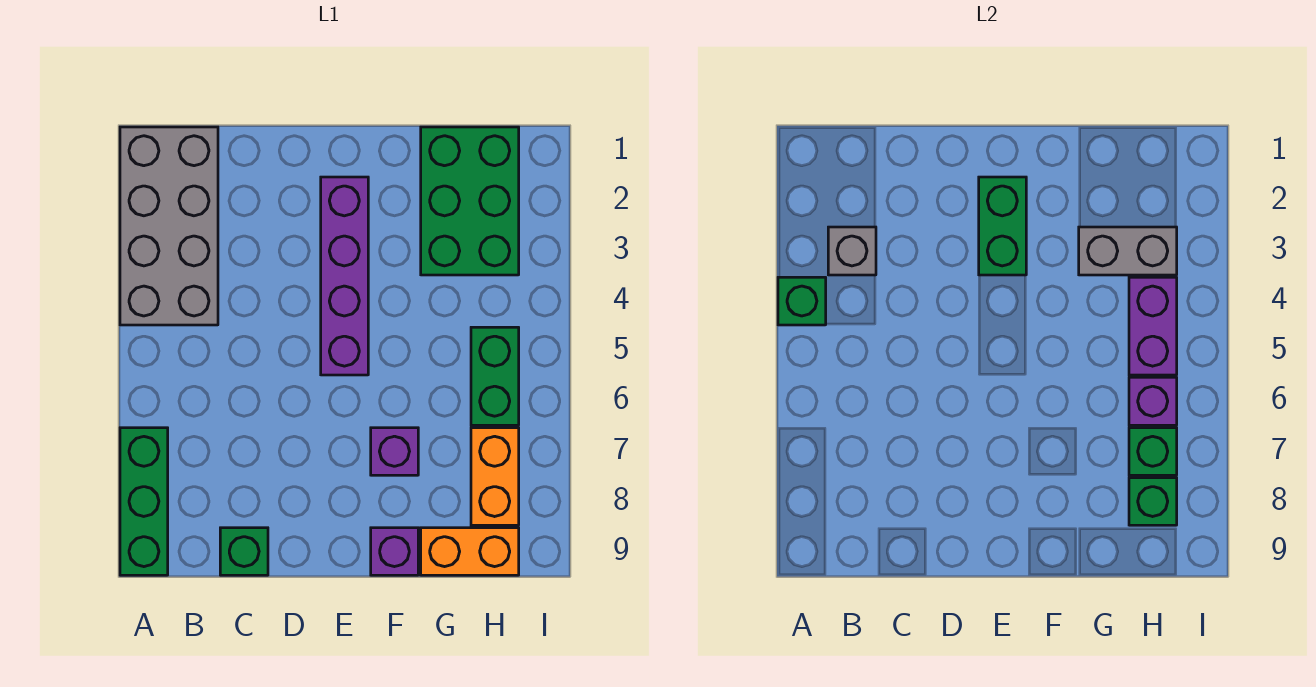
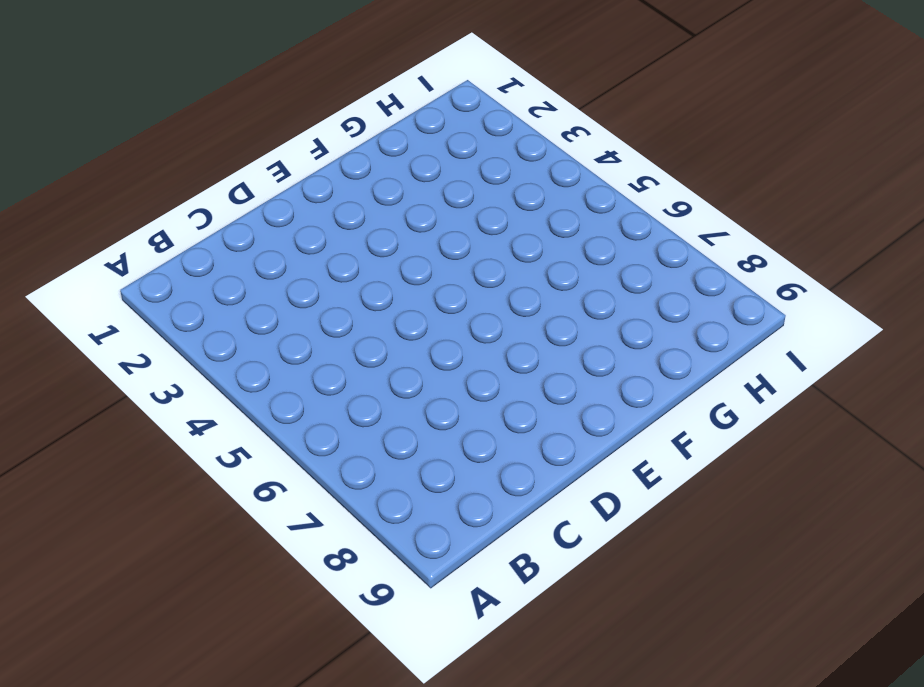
none -> grey 2x4 brick [120,127,218,325]
none -> green 1x3 brick [120,428,168,575]
none -> green 1x1 brick [220,528,268,575]

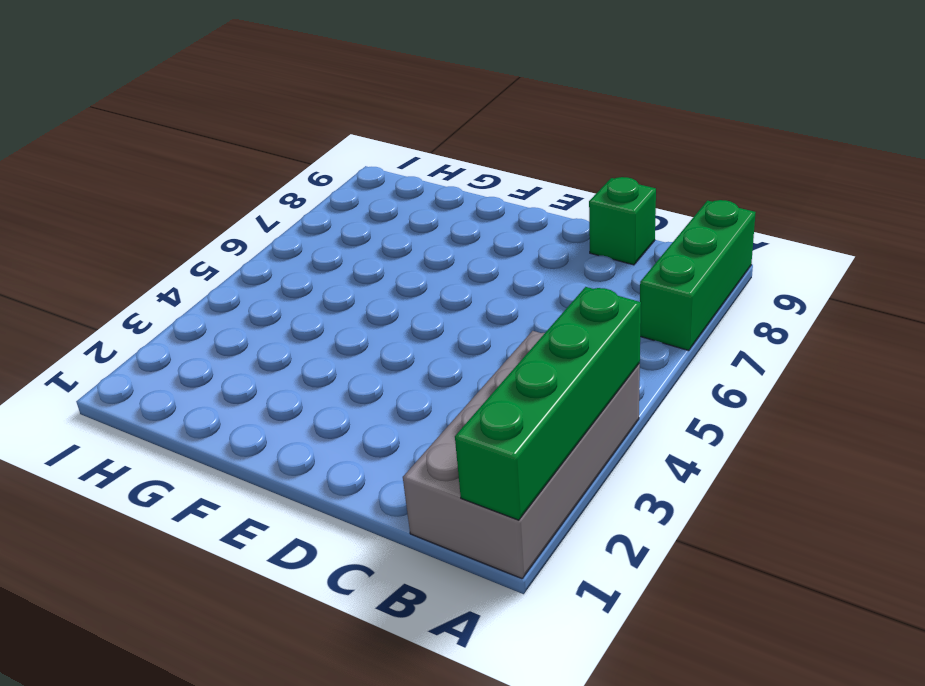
green 1x4 brick [455,287,641,520] -> green 1x1 brick [778,277,826,325]
none -> purple 1x4 brick [321,177,368,375]
none -> purple 1x1 brick [371,428,418,475]
none -> purple 1x1 brick [371,528,418,575]

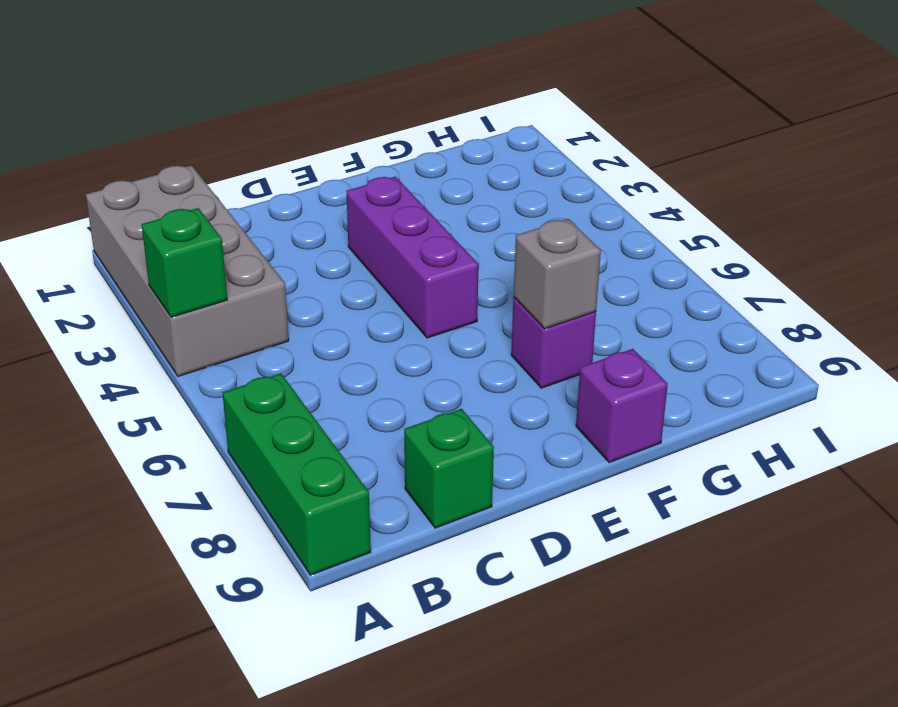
purple 1x3 brick [347,177,479,338] -> purple 1x4 brick [321,177,368,375]
grey 1x1 brick [514,219,601,329] -> grey 1x1 brick moved to [828,227,876,275]
none -> green 2x3 brick [421,127,519,275]
none -> orange 1x2 brick [421,528,519,575]
none -> green 1x2 brick [471,327,519,425]

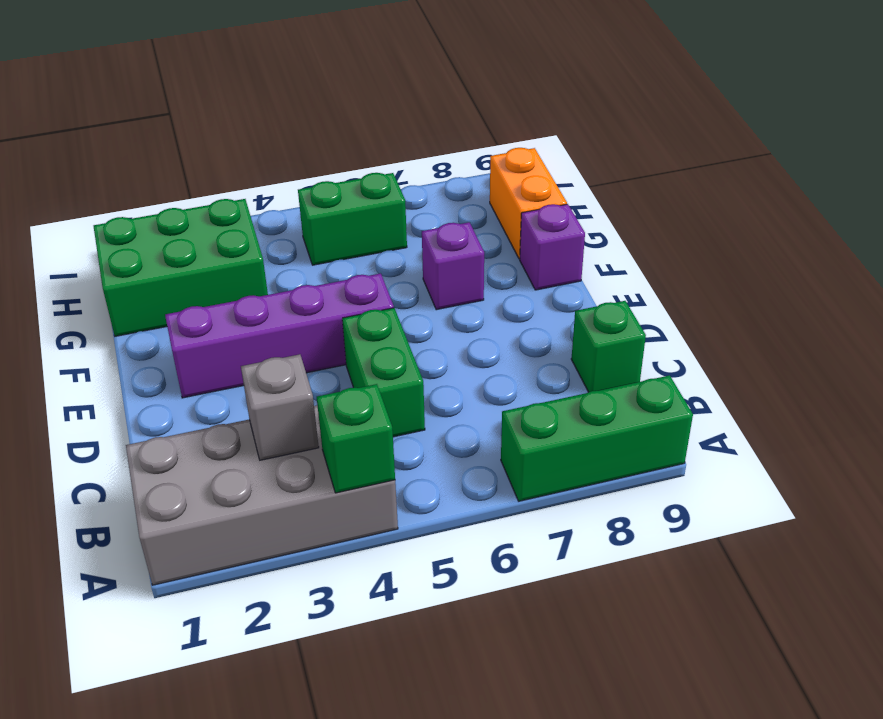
green 1x2 brick [342,308,425,437] -> green 1x2 brick turned to [979,177,1026,275]
none -> orange 1x2 brick [471,428,519,525]
none -> grey 1x2 brick [1079,227,1177,275]
none -> purple 1x2 brick [1129,277,1177,375]

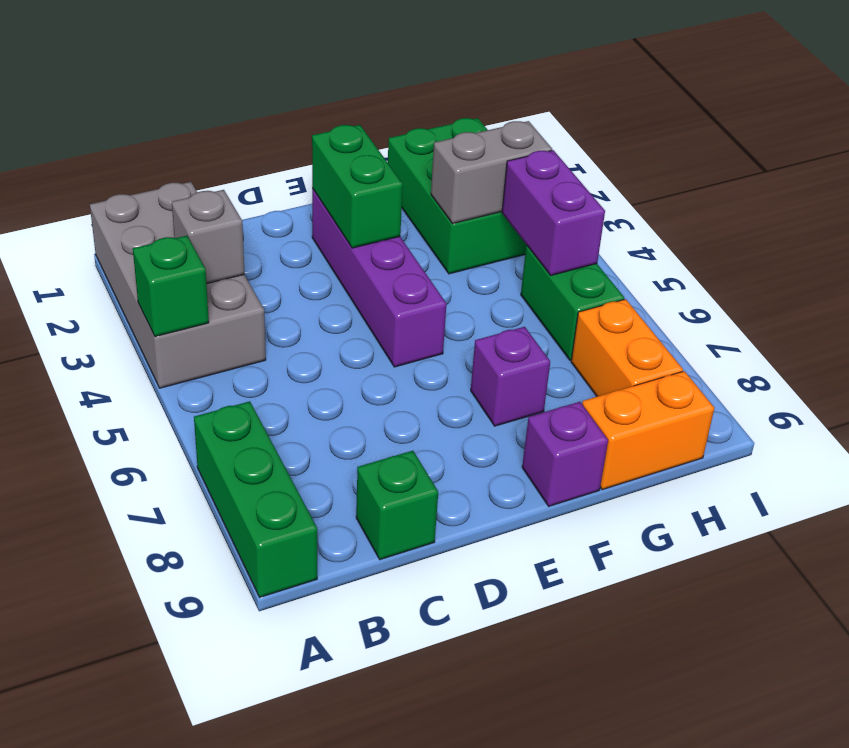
none -> purple 1x1 brick [1129,377,1177,425]
none -> green 1x1 brick [1129,428,1177,475]
none -> green 1x1 brick [1129,478,1177,525]

